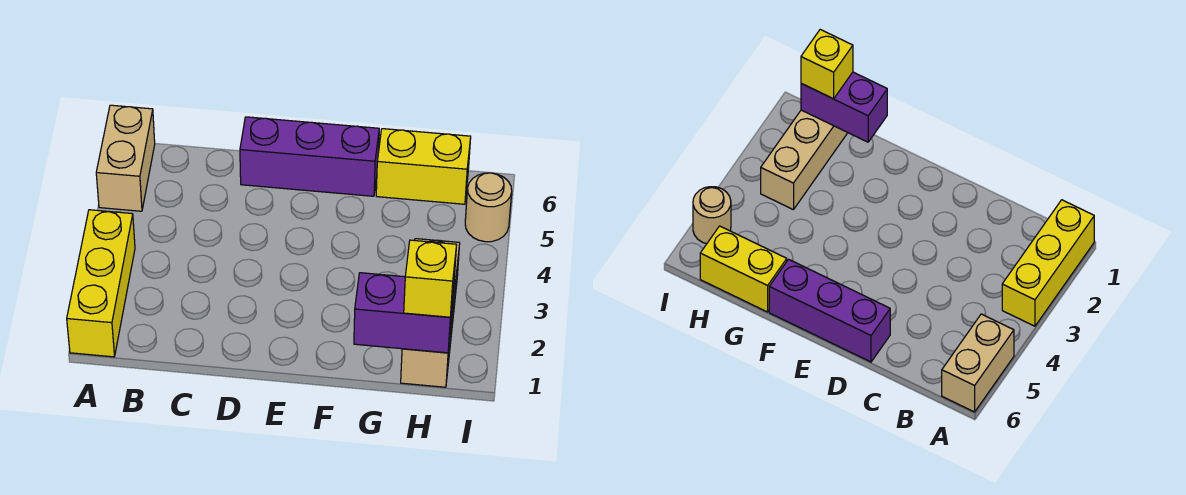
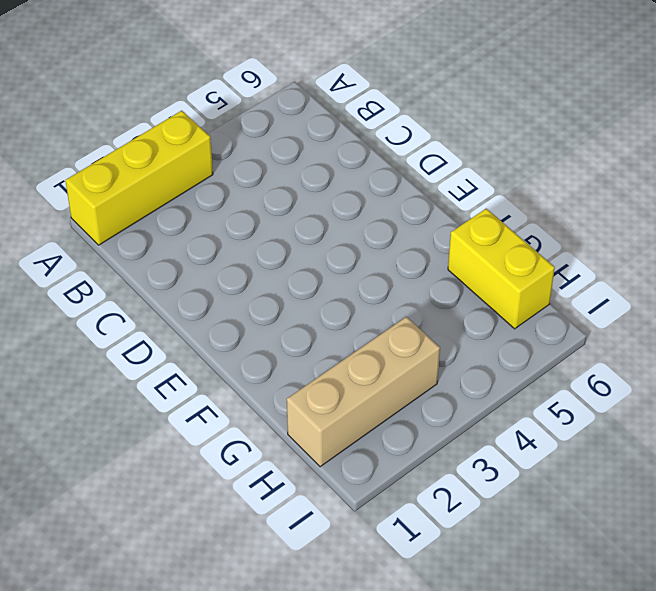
none -> tan 1x2 brick [96,105,155,211]
none -> purple 1x3 brick [240,117,379,196]

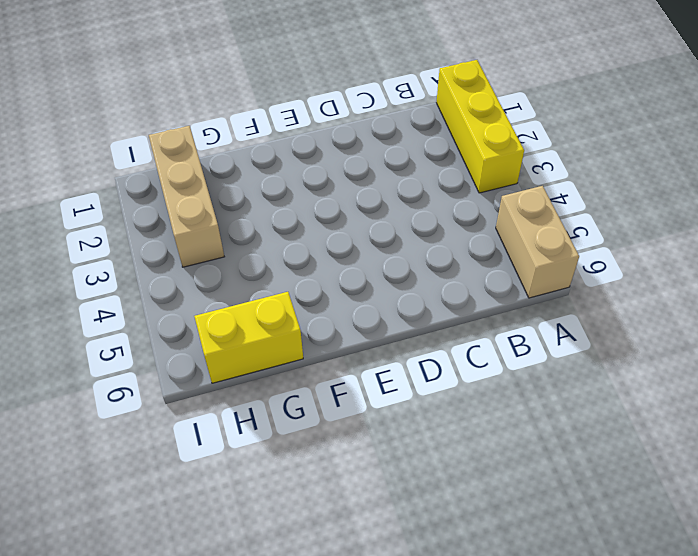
none -> purple 1x3 brick [240,117,379,196]
none -> tan 1x1 round brick [465,173,512,242]

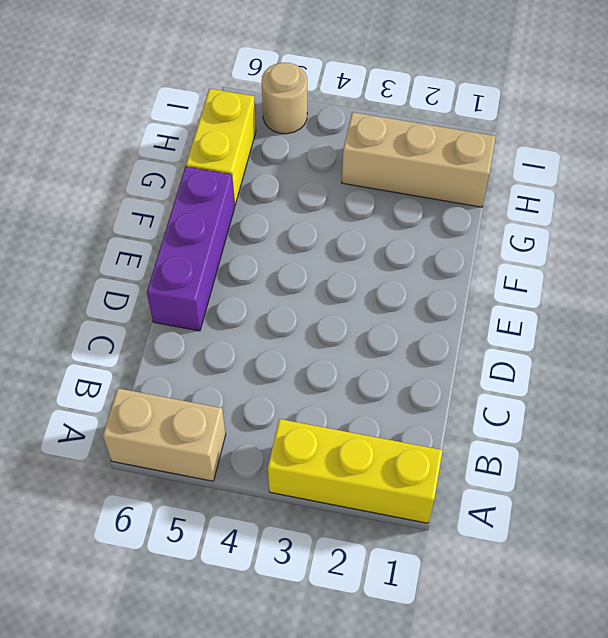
none -> purple 1x2 brick [354,273,454,353]
none -> yellow 1x1 brick [404,240,457,317]

